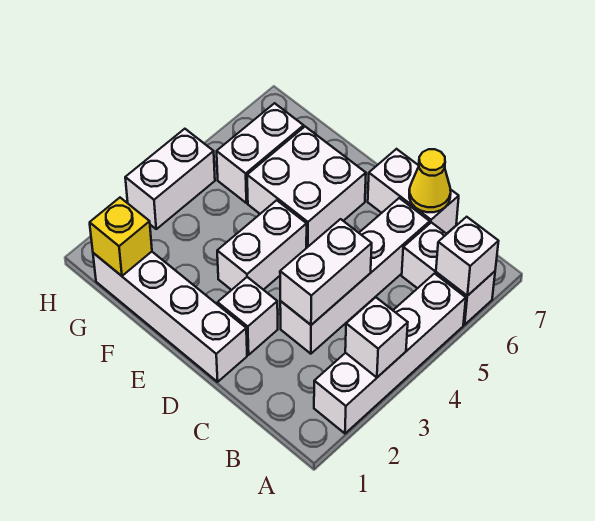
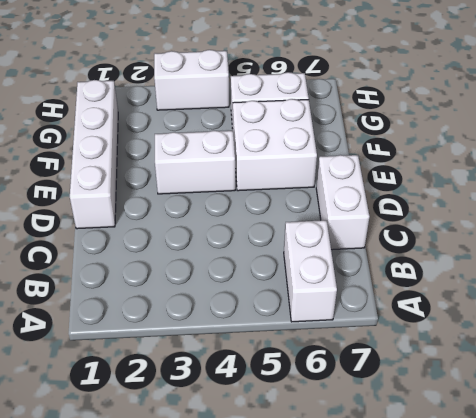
none -> white 1x4 brick [314,274,466,433]
none -> white 1x4 brick [280,198,430,354]
none -> white 1x1 brick [218,277,278,355]

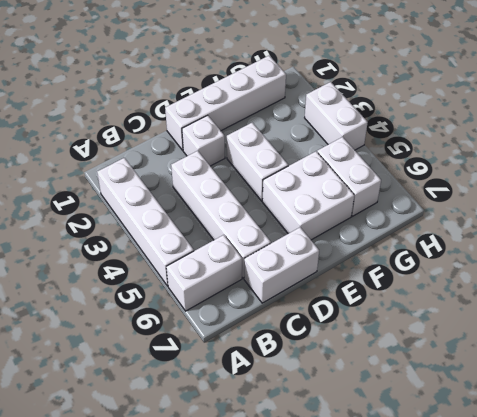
none -> white 1x1 brick [345,297,408,377]
none -> white 1x1 brick [436,217,499,296]
none -> white 1x2 brick [280,219,372,325]

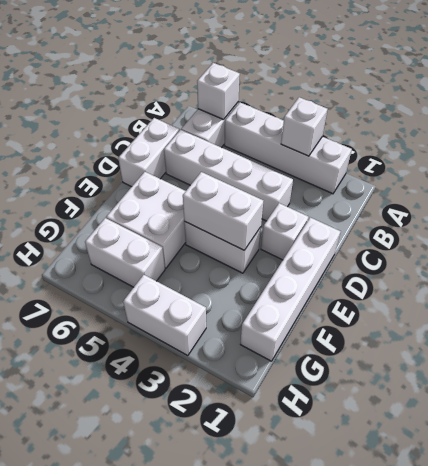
white 1x2 brick [183,172,263,250] -> white 1x2 brick moved to [280,219,372,325]
none -> yellow 1x1 cone [409,149,451,212]
none -> yellow 1x1 brick [90,198,152,276]

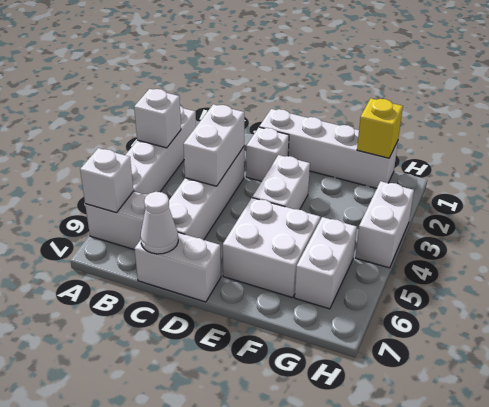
white 1x1 cone [141,192,178,254] -> yellow 1x1 cone [409,149,451,212]

